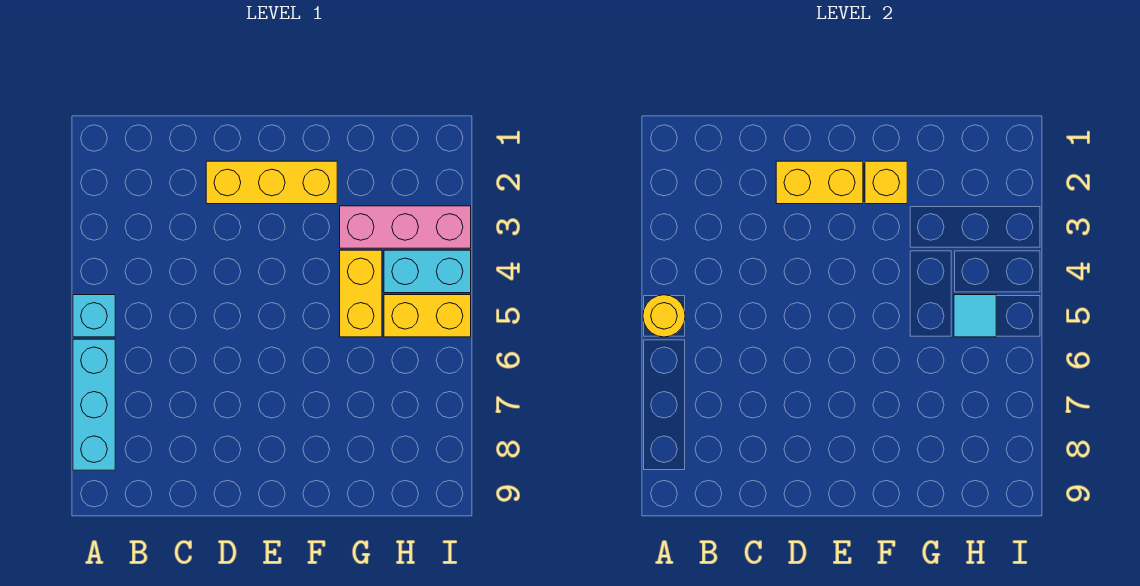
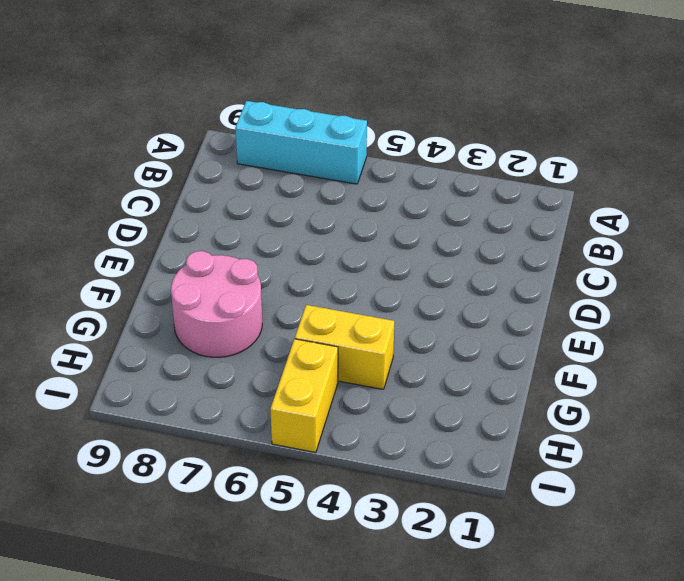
pink 2x2 round brick [171,251,262,357] -> none
none -> cyan 1x1 brick [73,295,115,337]
none -> yellow 1x3 brick [206,161,337,204]

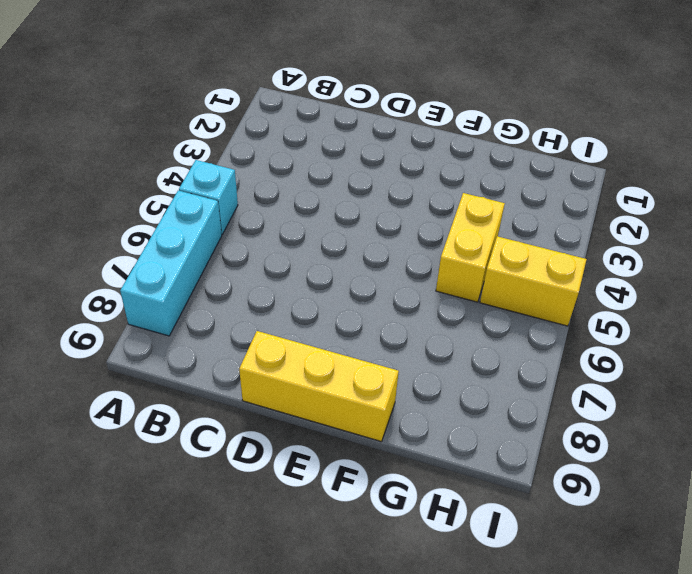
yellow 1x3 brick [239,331,399,442] -> yellow 1x3 brick moved to [206,161,337,204]
none -> pink 1x3 brick [340,206,471,248]
none -> cyan 1x2 brick [384,250,471,293]

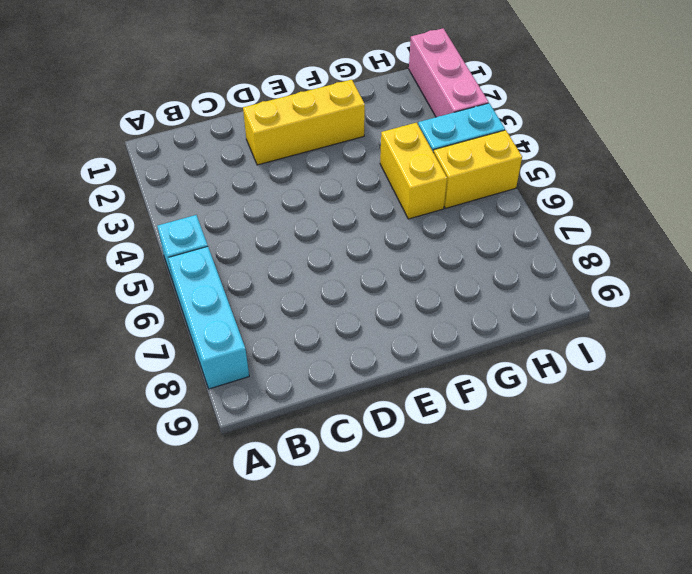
pink 1x3 brick [409,28,489,117] -> pink 1x3 brick turned to [340,206,471,248]
none -> yellow 1x1 round brick [643,295,685,337]
none -> yellow 1x2 brick [776,161,863,204]

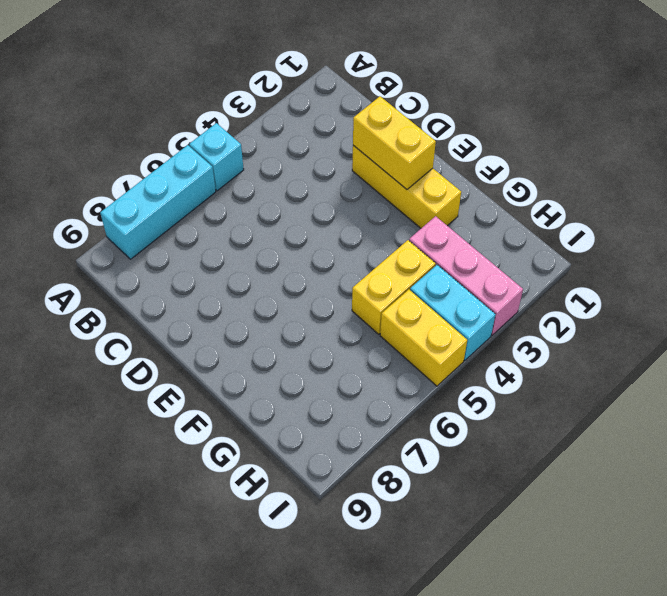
none -> yellow 1x1 round brick [643,295,685,337]
none -> yellow 1x1 brick [865,161,907,204]

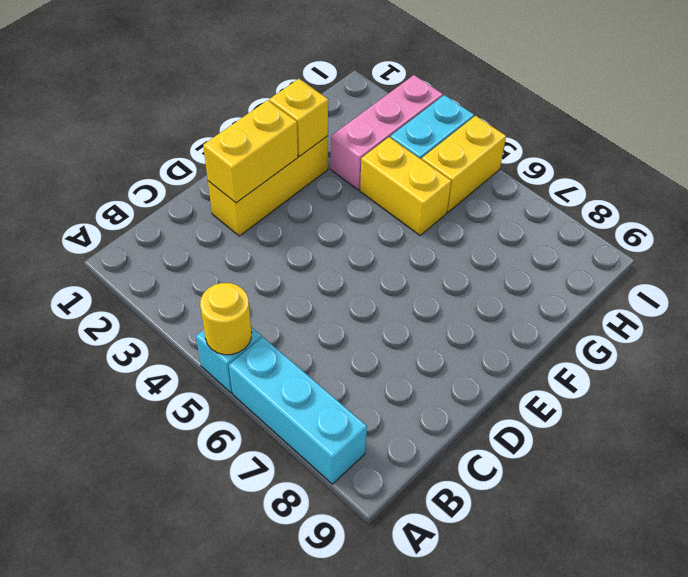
none -> cyan 1x1 tile [954,295,996,337]

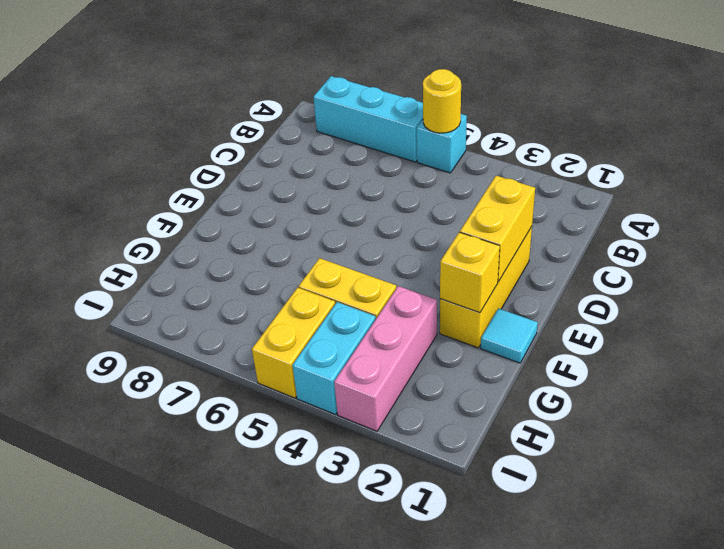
cyan 1x1 tile [481,308,538,363] -> cyan 1x1 tile moved to [954,295,996,337]

